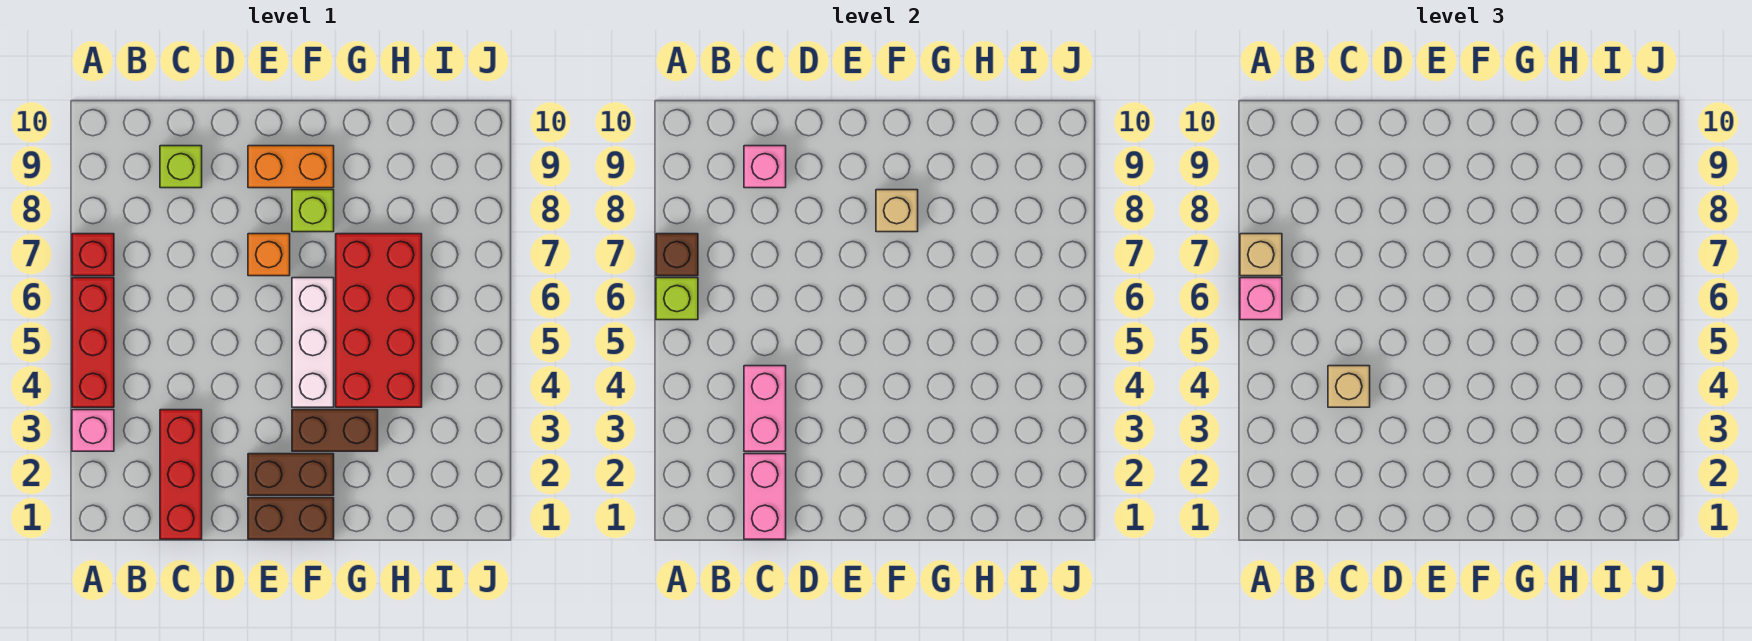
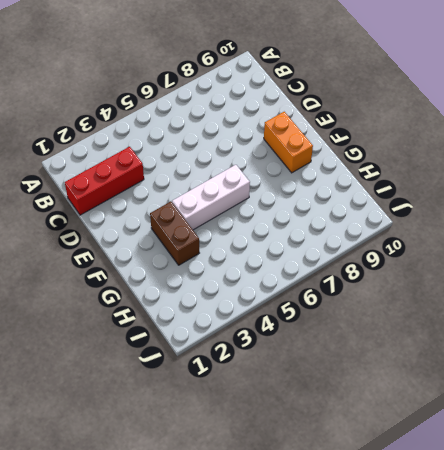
none -> pink 1x1 brick [72,410,114,451]
none -> red 1x3 brick [72,278,114,407]
none -> red 1x1 brick [72,234,114,276]

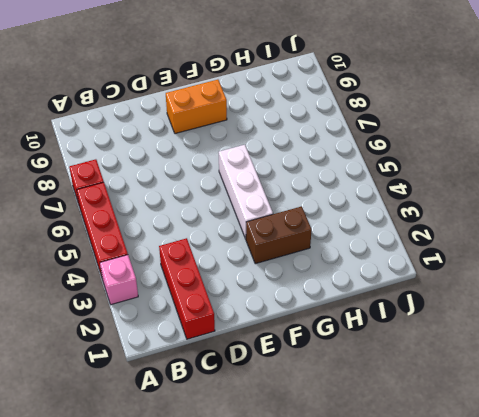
none -> lime 1x1 brick [160,146,202,188]
none -> brown 1x2 brick [248,498,334,539]
none -> brown 1x2 brick [248,454,334,495]

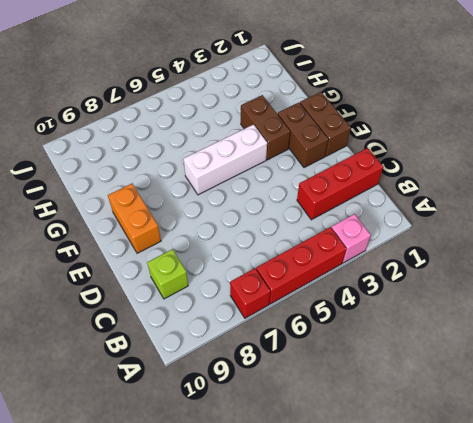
none -> orange 1x1 brick [248,234,290,276]
none -> lime 1x1 brick [292,190,334,232]
none -> red 2x4 brick [336,234,422,407]

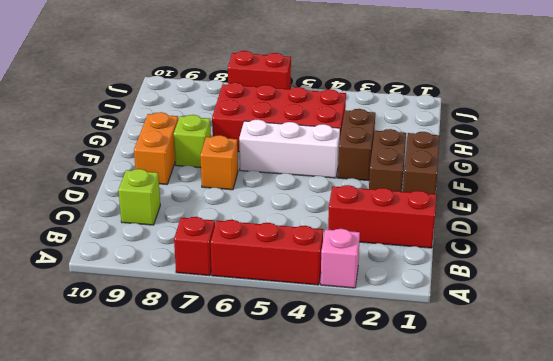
red 1x2 brick [228,51,291,89] -> none
none -> lime 1x1 brick [656,278,698,320]
none -> brown 1x1 brick [656,234,698,276]
none -> pink 1x2 brick [744,454,786,539]

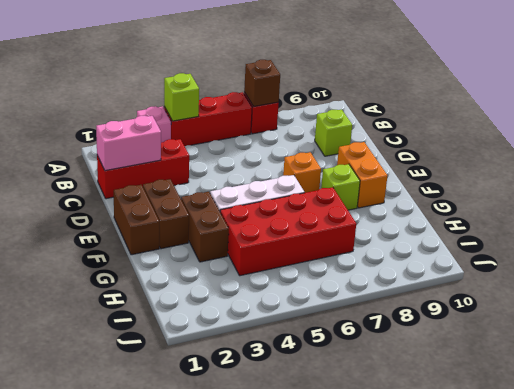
lime 1x1 brick [164,73,199,121] -> lime 1x1 brick moved to [656,278,698,320]
none -> pink 1x2 brick [744,366,786,451]
none -> pink 1x1 brick [744,146,786,188]
none -> tan 1x1 brick [876,190,918,232]

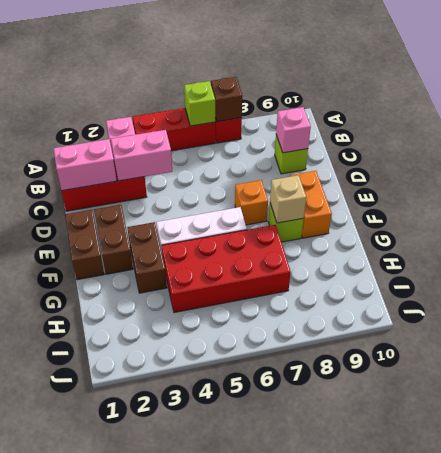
none -> pink 1x1 brick [1240,278,1282,320]
none -> tan 1x1 brick [1240,234,1282,276]
none -> tan 1x1 brick [1328,366,1370,407]

